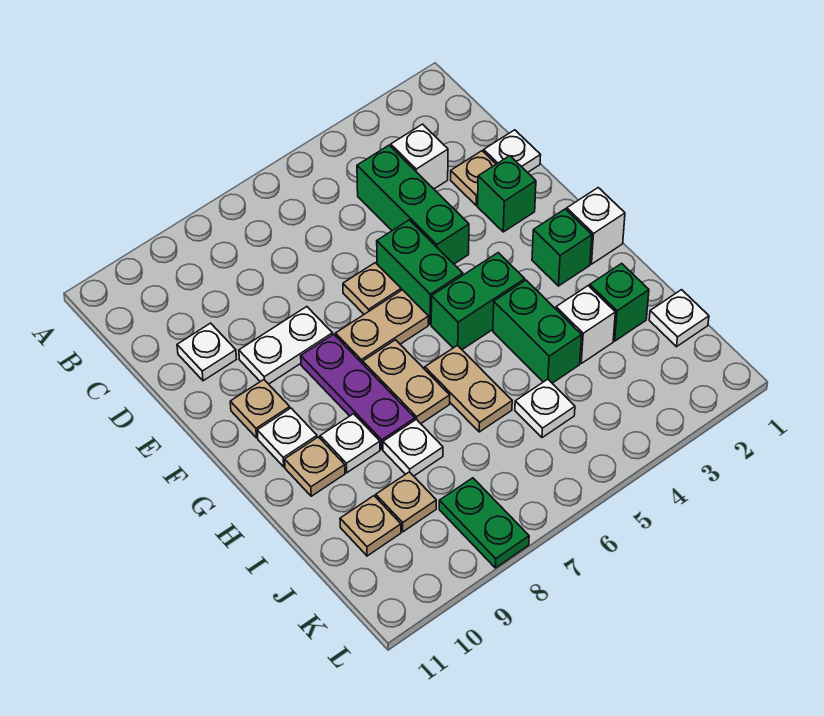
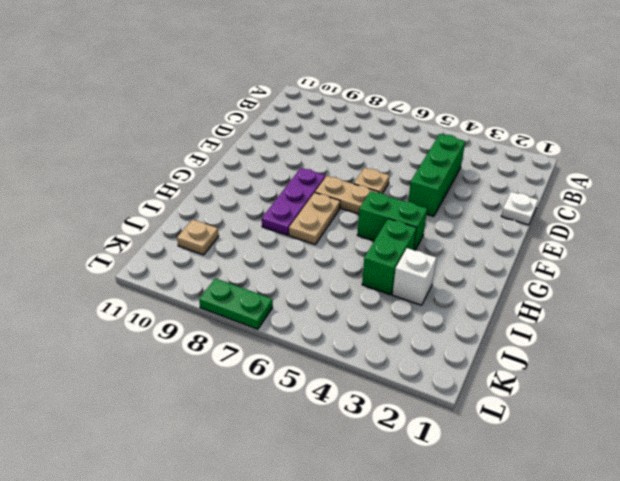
green 1x2 plate [199,278,273,329] -> green 1x2 plate turned to [439,478,529,568]
none -> white 1x1 brick [391,124,448,189]
none -> tan 1x1 plate [451,151,496,205]
none -> white 1x1 plate [177,323,236,381]

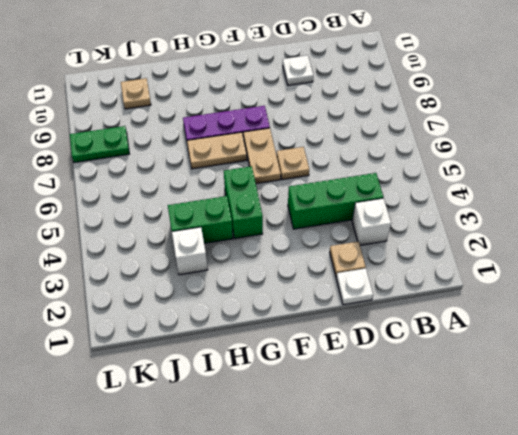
none -> green 1x1 brick [477,156,536,232]
none -> green 1x2 brick [377,220,463,325]
none -> white 1x2 plate [239,307,333,384]

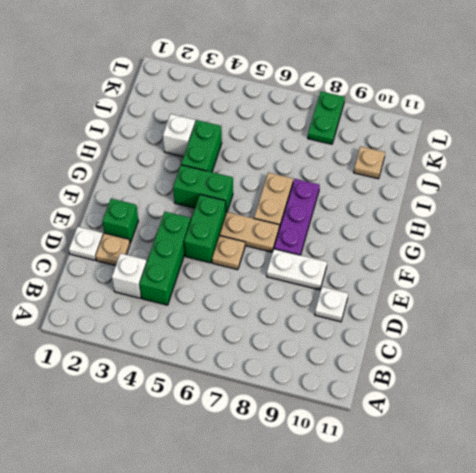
none -> tan 1x1 plate [230,380,290,438]
none -> white 1x1 brick [567,188,625,264]
none -> green 1x1 brick [532,209,592,286]

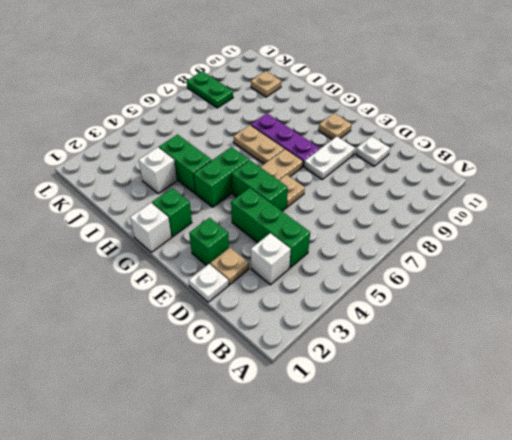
none -> white 1x1 plate [257,408,317,467]
none -> tan 1x2 plate [425,345,512,432]
none -> white 1x1 plate [320,414,380,473]

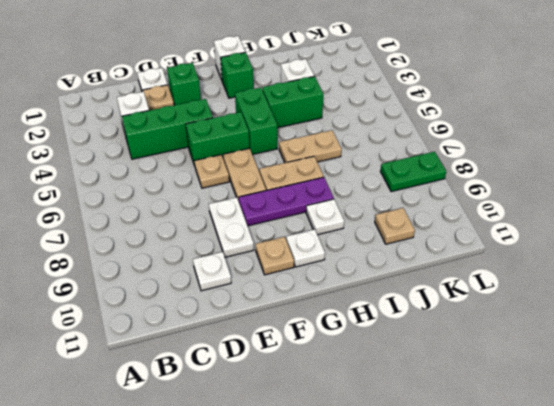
none -> tan 1x1 plate [285,437,345,496]
none -> green 1x1 brick [590,263,649,341]
none -> white 1x1 plate [383,419,443,476]

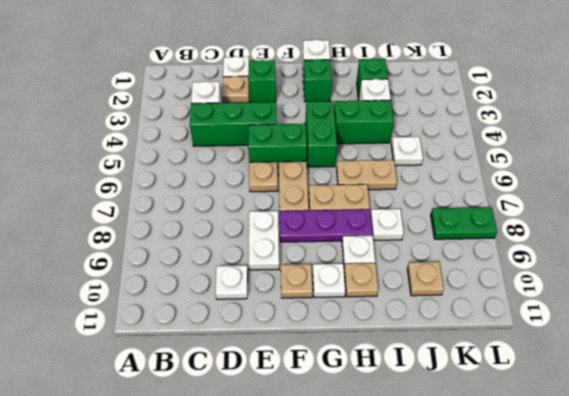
none -> white 1x1 plate [649,290,709,347]
none -> tan 1x1 plate [376,472,436,532]

